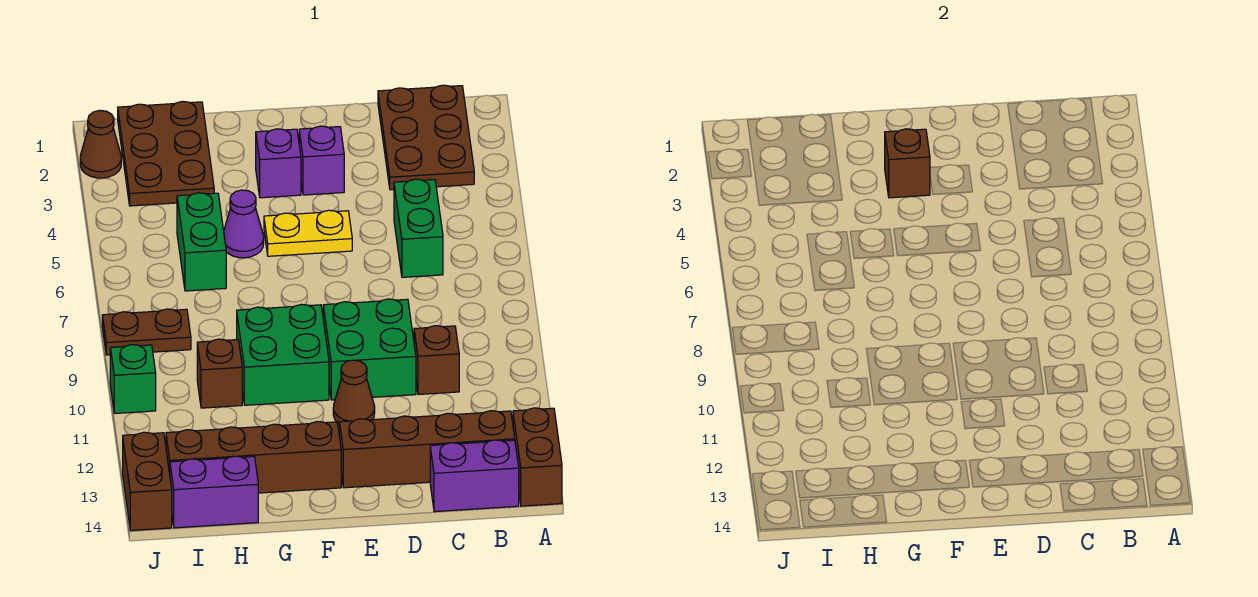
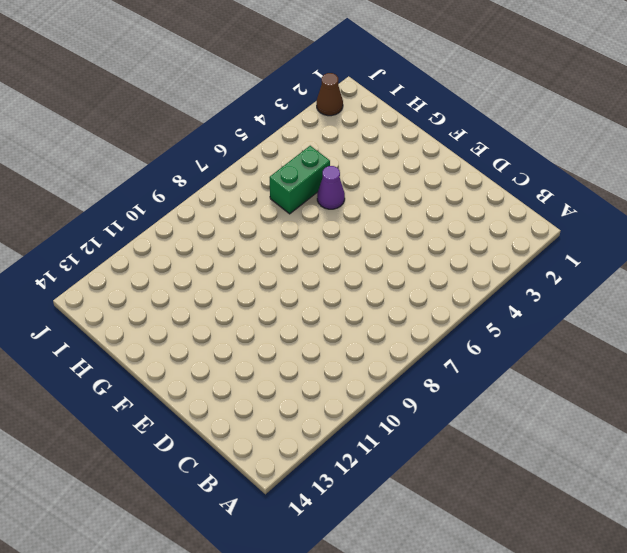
none -> brown 1x2 brick [513,408,562,506]
none -> brown 2x3 plate [378,85,474,190]
none -> brown 1x4 brick [339,411,515,488]

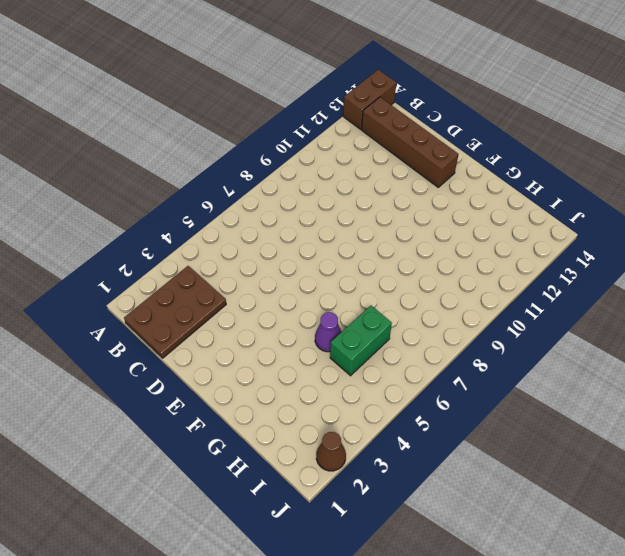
none -> purple 1x2 brick [430,440,519,512]
none -> green 1x2 brick [394,179,443,277]
none -> brown 1x1 brick [414,326,459,395]

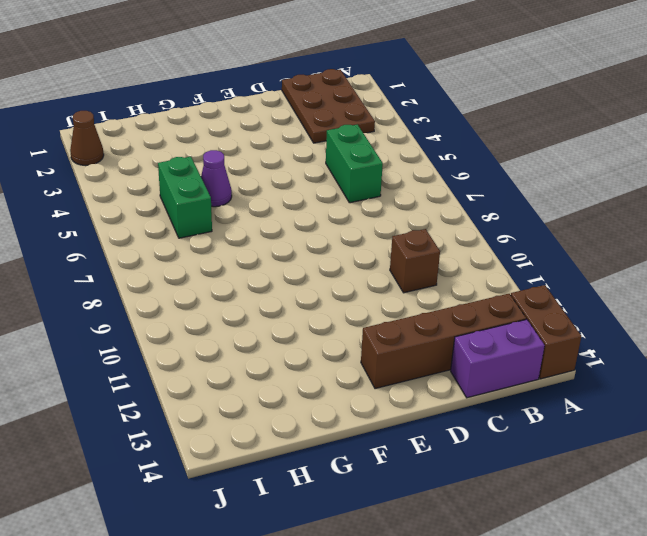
none -> green 2x2 brick [323,299,416,400]
none -> purple 1x1 brick [299,126,344,195]
none -> yellow 1x2 plate [264,210,352,256]

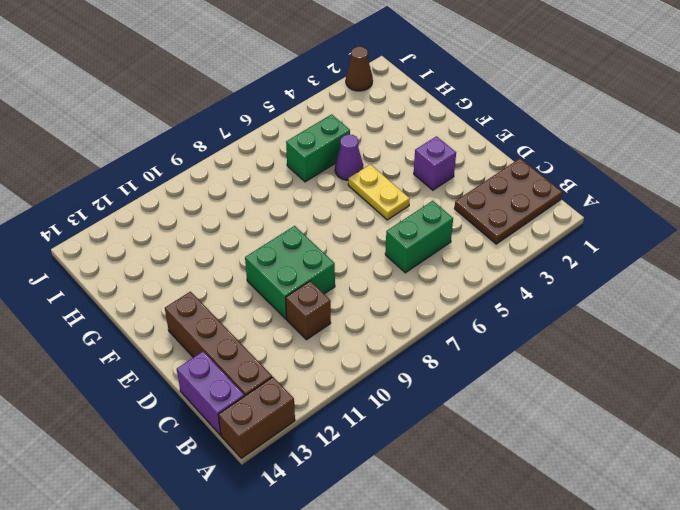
none -> brown 1x1 cone [333,360,375,423]
none -> purple 1x1 brick [256,129,301,198]
none -> green 2x2 brick [237,304,329,405]

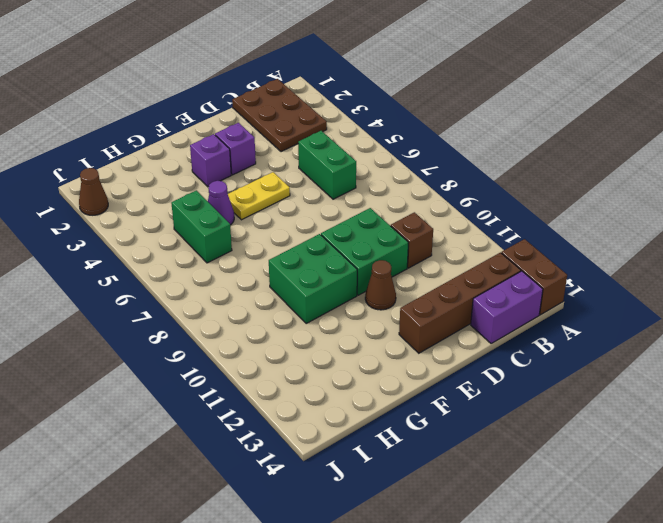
none -> brown 1x4 brick [166,422,341,493]
none -> brown 2x3 plate [118,101,214,206]
none -> brown 1x1 brick [197,339,242,408]

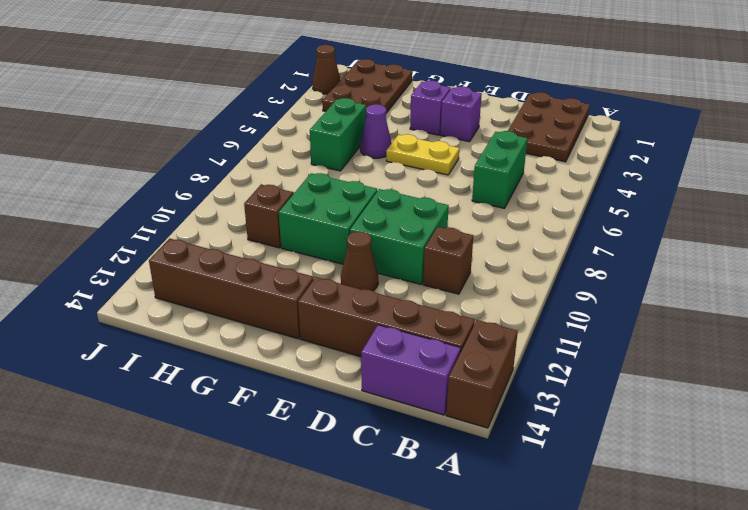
none -> purple 1x2 brick [170,456,258,528]
none -> brown 1x2 plate [102,309,191,355]
none -> green 1x1 brick [110,345,156,413]

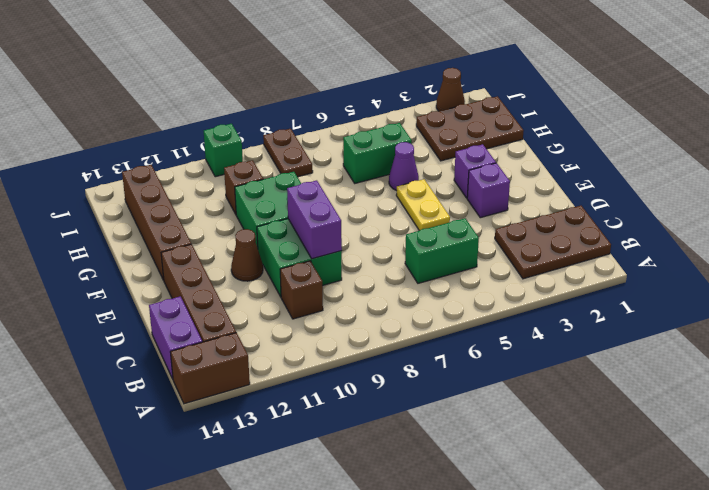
purple 1x2 brick [287,180,342,259] -> purple 1x2 brick moved to [170,456,258,528]
none -> brown 1x2 brick [123,432,172,531]
none -> brown 1x1 brick [885,129,930,198]

